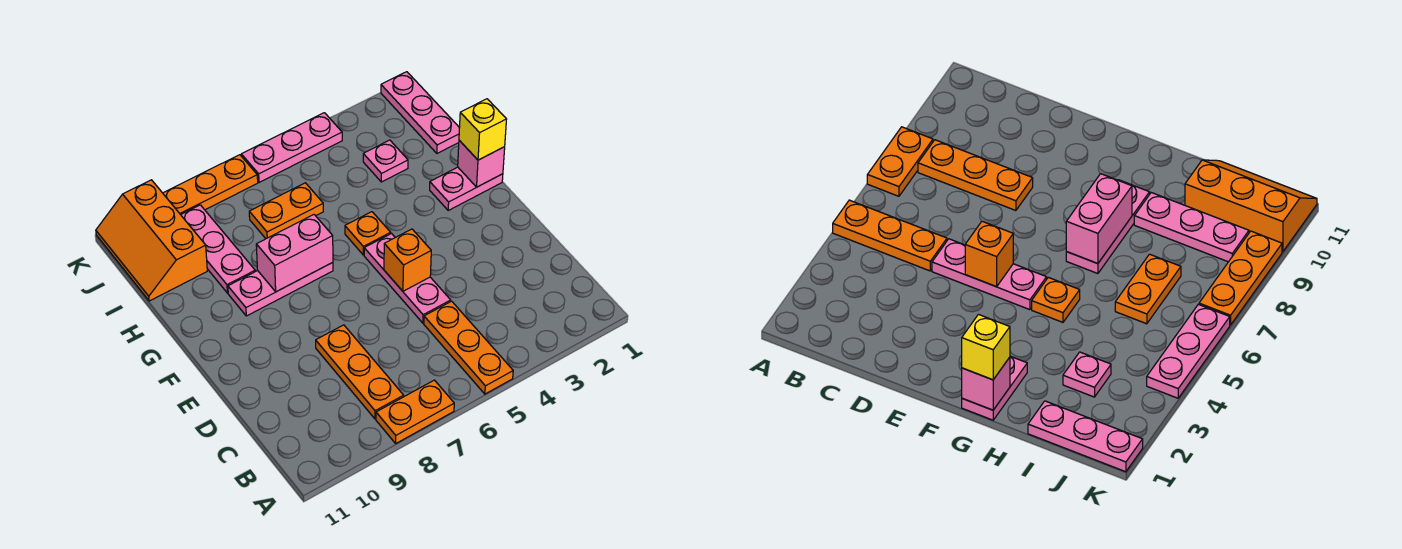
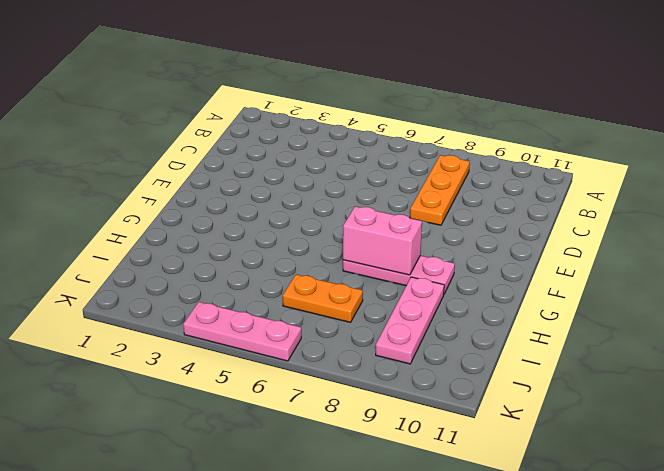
none -> orange 1x3 plate [424,301,513,394]
none -> orange 1x2 plate [376,380,454,443]
none -> pink 1x3 plate [364,234,451,323]

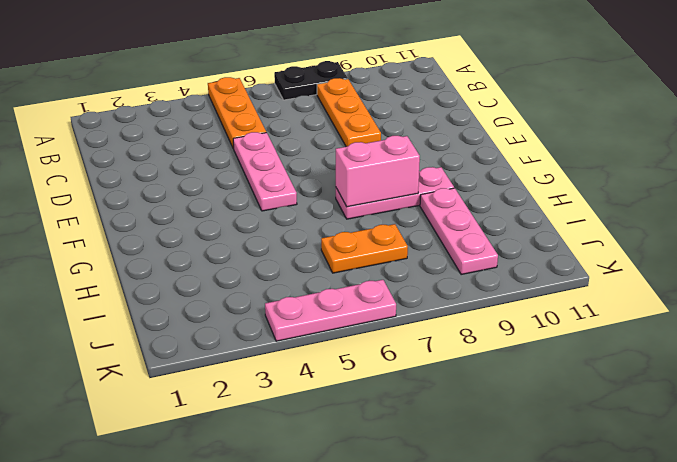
black 1x2 plate [274,61,348,100] -> orange 1x2 plate [376,380,454,443]
none -> pink 1x2 plate [430,167,503,210]
none -> orange 1x1 plate [345,212,391,255]
none -> pink 1x3 plate [381,72,459,153]

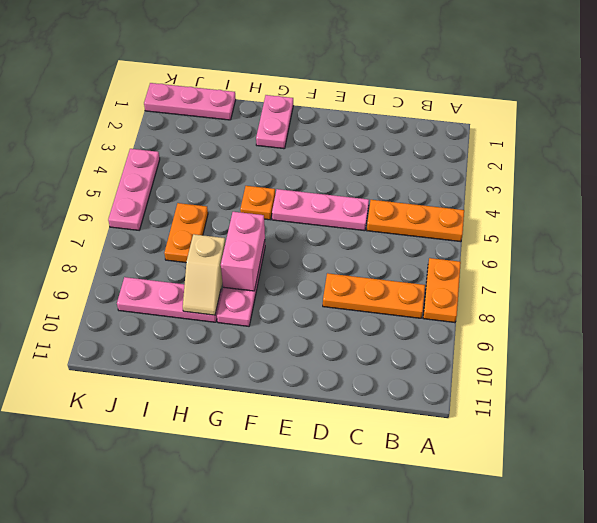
tan 1x2 slope [183,234,225,315] -> none
none -> pink 1x1 plate [363,140,408,182]
none -> orange 2x3 slope [96,180,207,301]
none -> orange 1x3 plate [163,155,258,215]

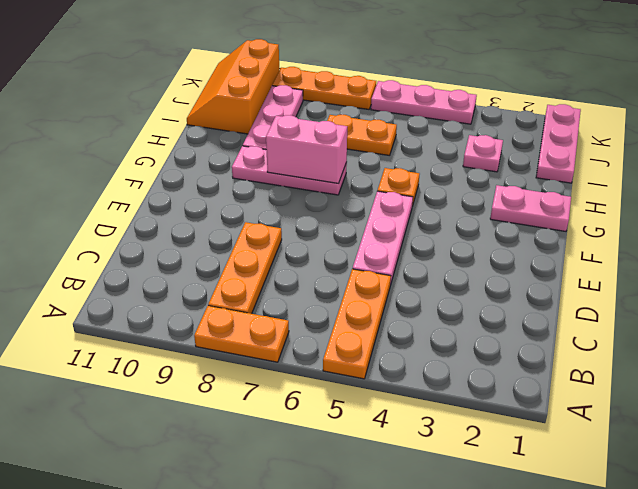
none -> orange 1x1 brick [384,229,431,291]
none -> pink 1x1 brick [458,140,505,187]
none -> yellow 1x1 brick [459,99,507,160]

